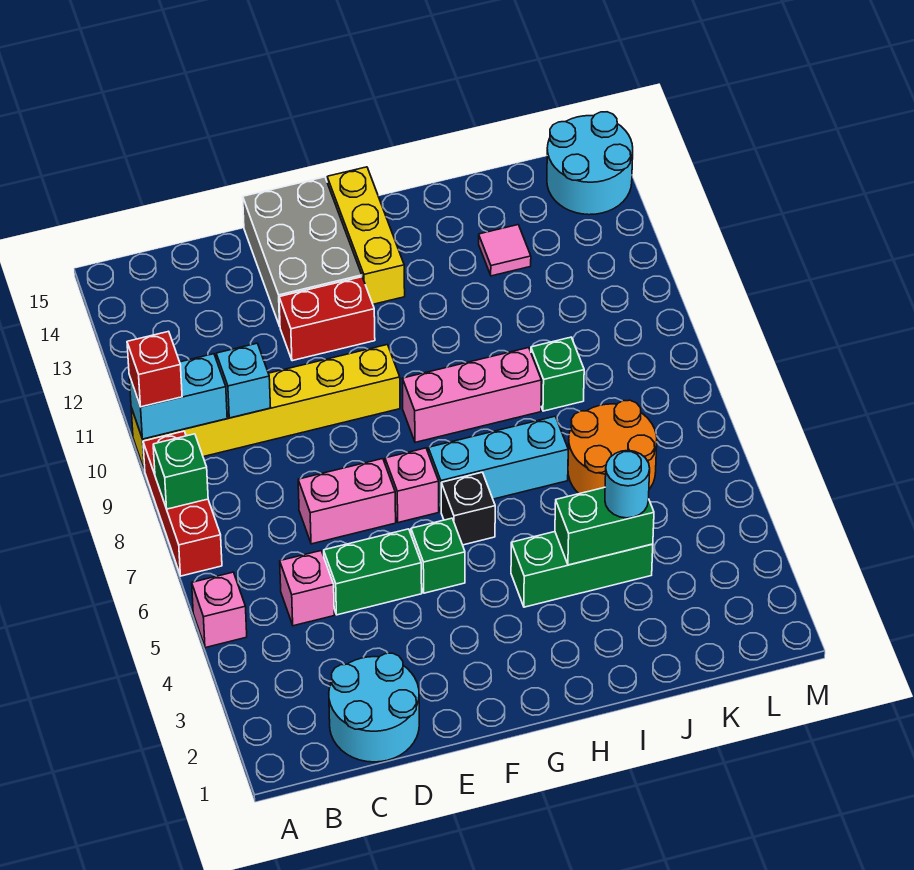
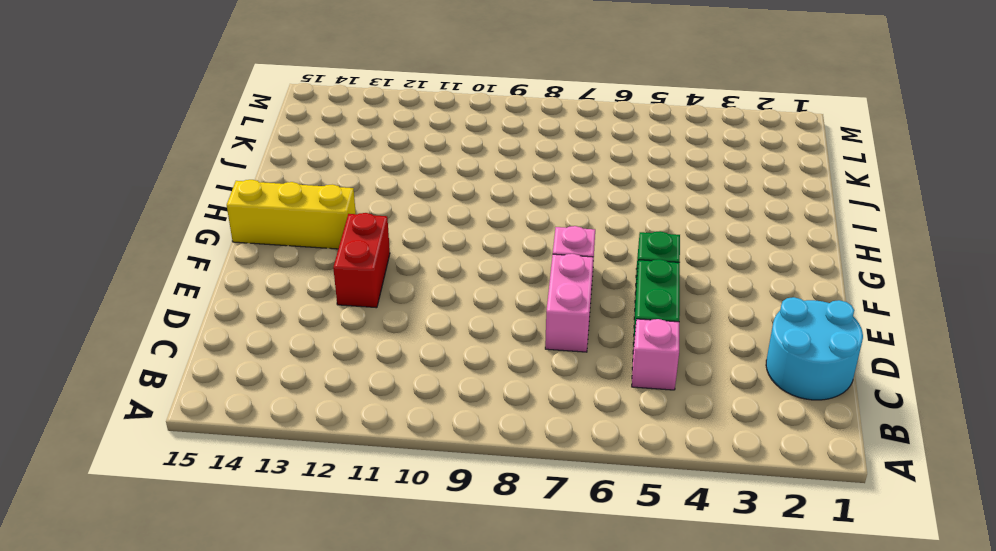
none -> pink 1x1 brick [192,572,247,648]
none -> red 1x3 brick [143,431,222,576]
none -> yellow 1x6 brick [131,345,400,471]

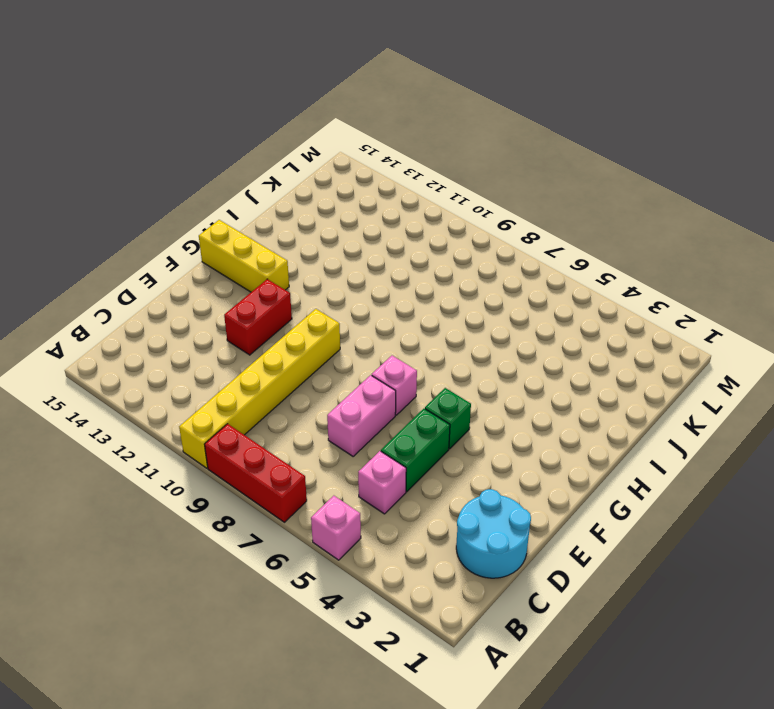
none -> grey 2x3 brick [243,177,362,326]
none -> black 1x1 brick [441,472,495,545]
none -> cyan 1x3 brick [428,416,568,511]

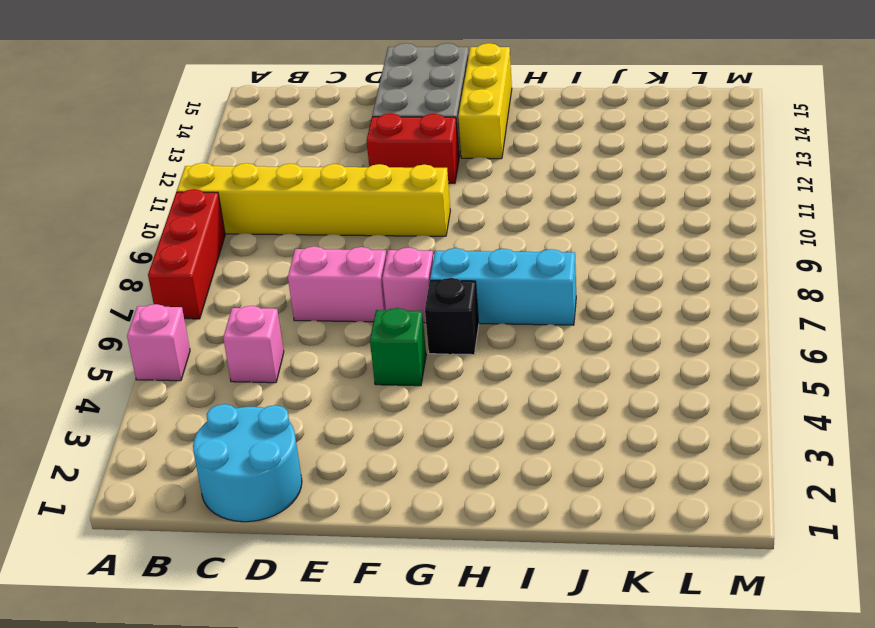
none -> green 1x2 brick [324,529,422,615]
none -> pink 1x3 brick [402,348,542,442]
none -> green 1x3 brick [511,532,653,607]

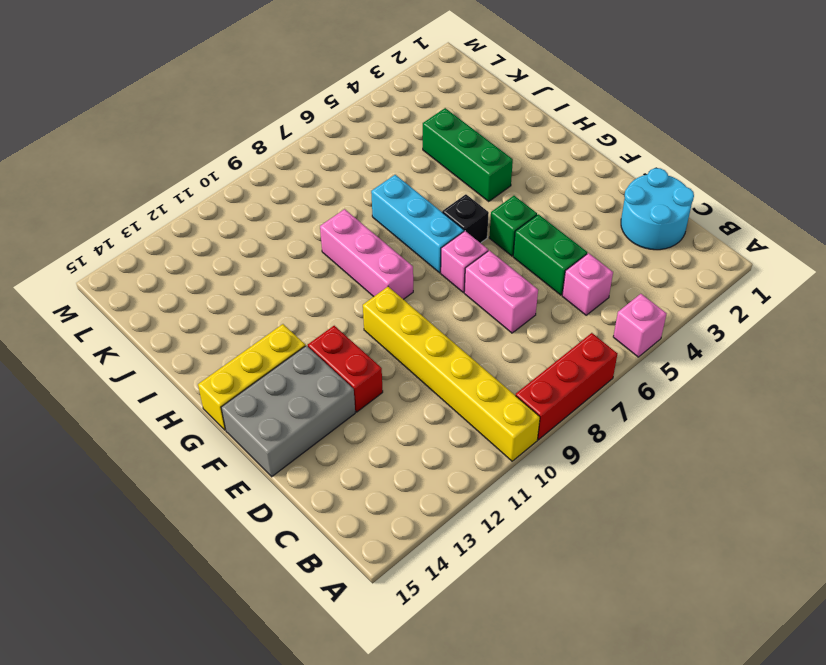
none -> orange 2x2 round brick [568,400,657,494]
none -> green 1x1 brick [531,337,584,411]
none -> pink 1x1 tile [479,225,531,276]

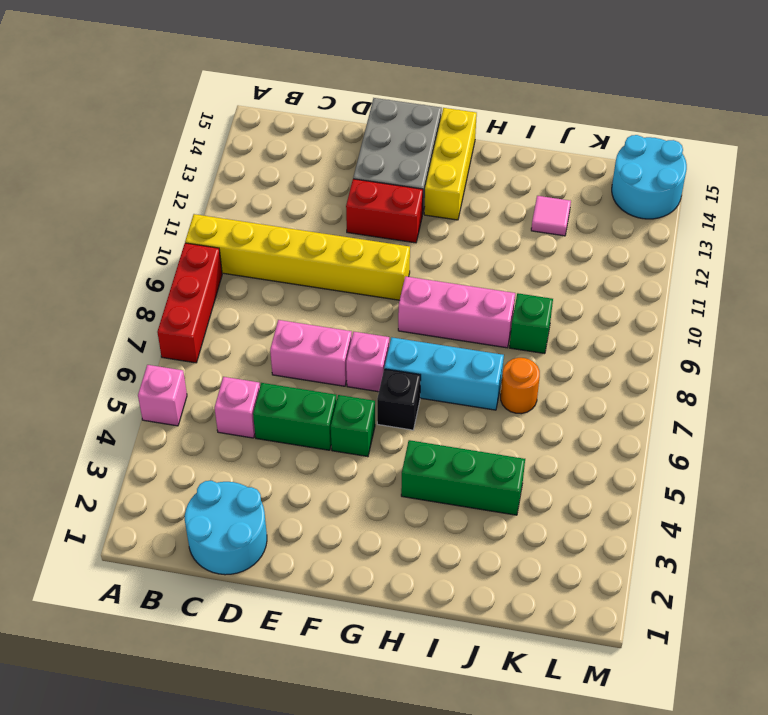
orange 1x1 round brick [501,358,540,414] -> orange 2x2 round brick [568,400,657,494]
none -> green 1x1 brick [153,434,208,509]
none -> cyan 1x2 brick [129,354,227,439]
none -> cyan 1x1 brick [216,343,271,418]

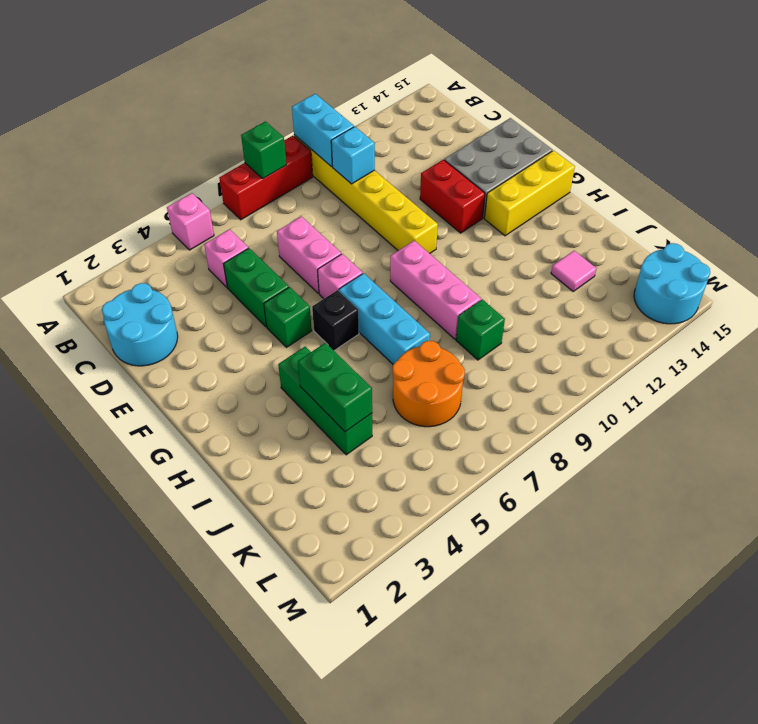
none -> red 1x1 brick [127,331,182,407]
none -> cyan 1x1 round brick [605,451,650,518]

